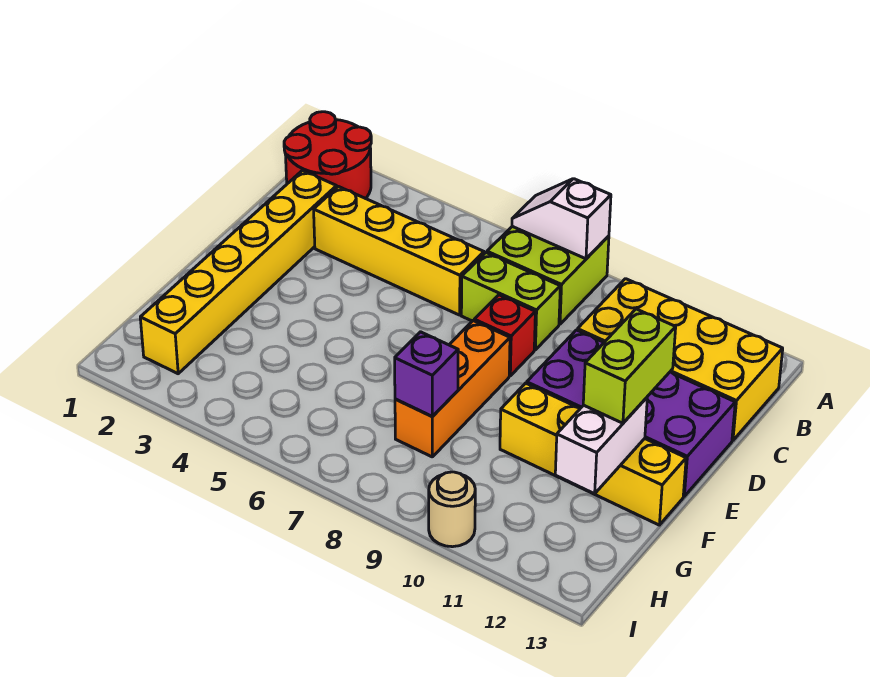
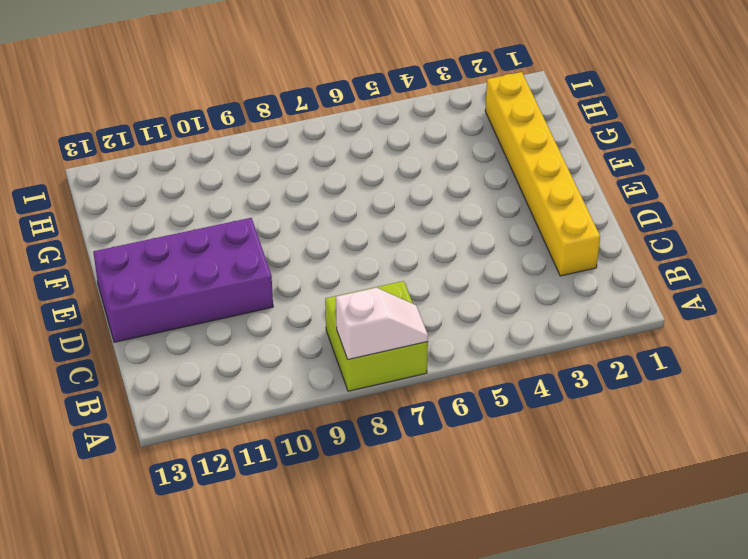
none -> red 2x2 round brick [284,112,371,199]
none -> yellow 2x4 brick [577,279,783,441]
none -> yellow 1x4 brick [314,186,484,315]

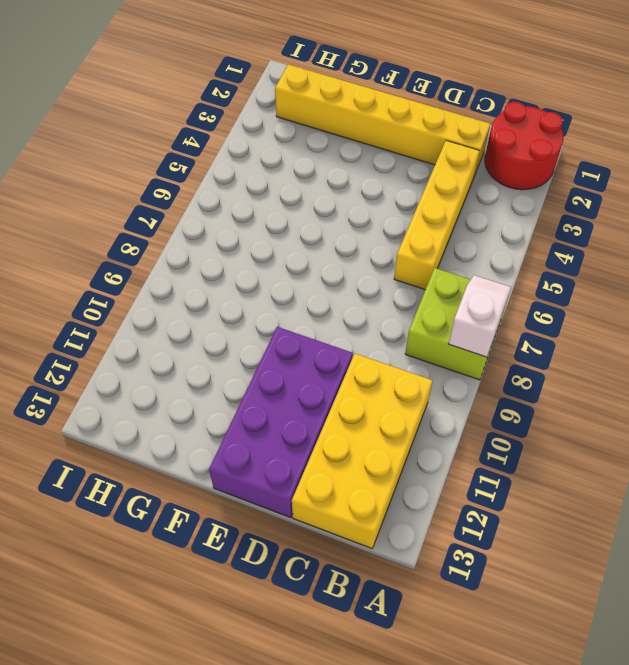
none -> lime 1x2 brick [461,253,560,350]
none -> red 1x1 brick [474,295,535,376]
none -> orange 1x3 brick [395,321,510,457]

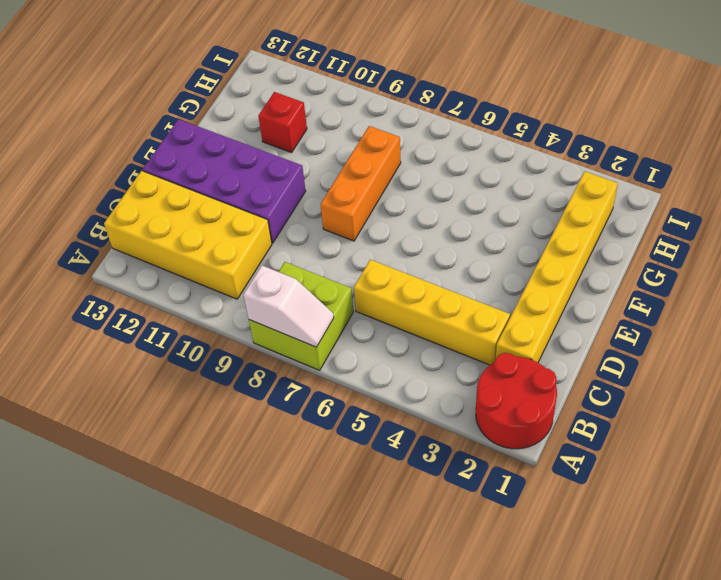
red 1x1 brick [258,92,307,153] -> red 1x1 brick moved to [474,295,535,376]
none -> lime 1x2 brick [461,253,560,350]
none -> yellow 1x4 brick [500,383,686,525]
none -> tan 1x1 round brick [429,472,475,547]

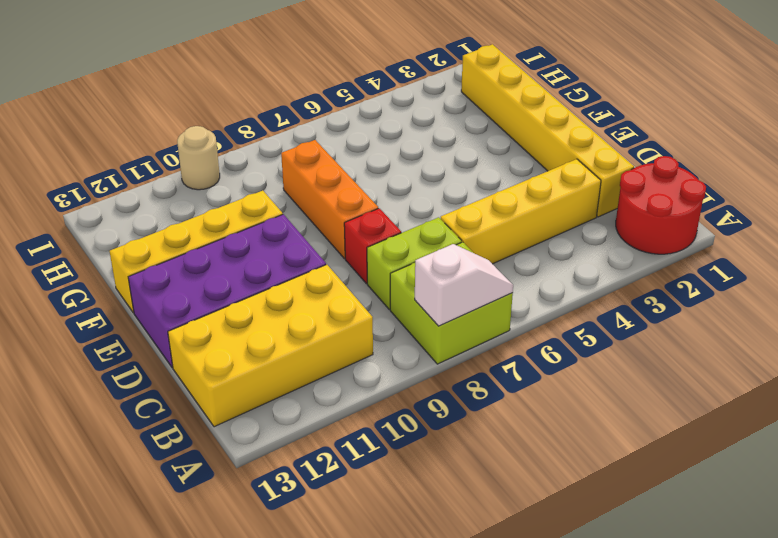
none -> white 1x2 brick [555,398,647,494]
none -> purple 1x1 brick [395,332,458,416]
none -> lime 1x2 brick [583,309,676,423]

